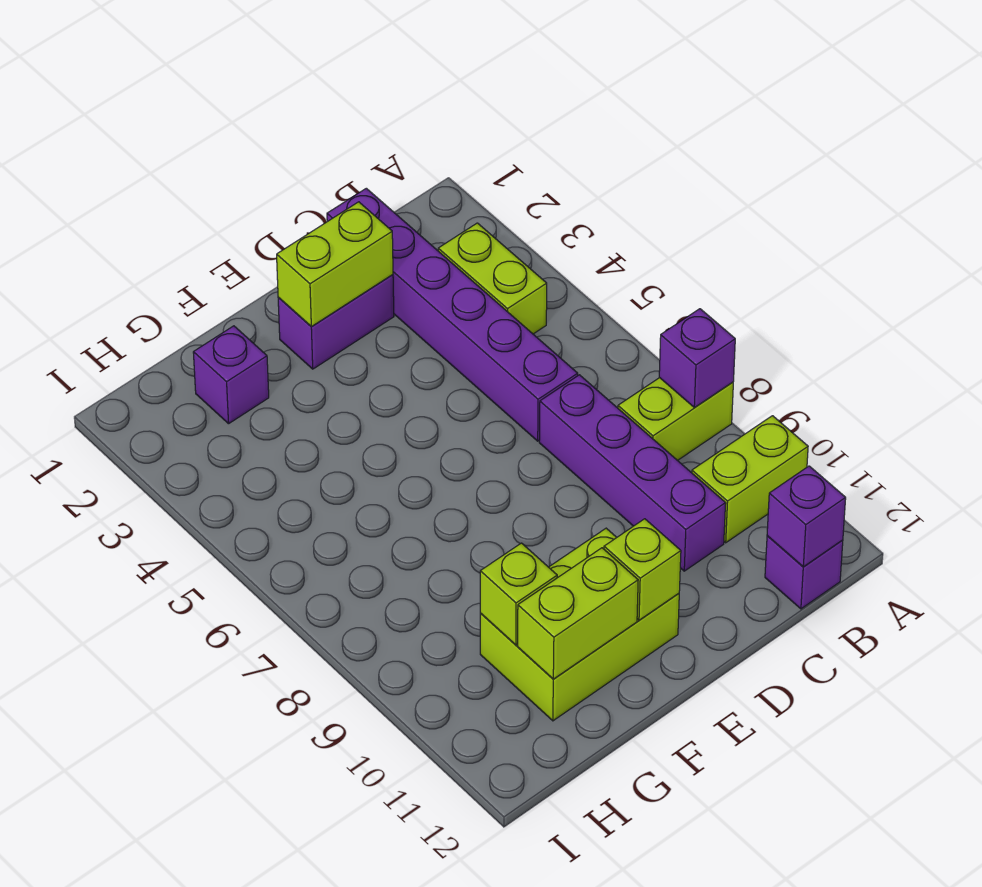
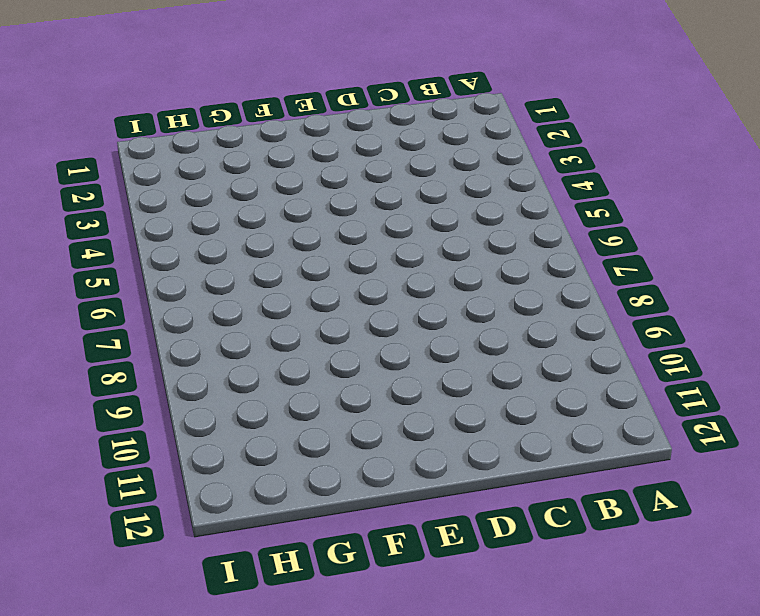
none -> lime 1x2 brick [618,378,733,461]
none -> lime 1x2 brick [692,416,808,543]
none -> lime 1x2 brick [438,223,547,334]

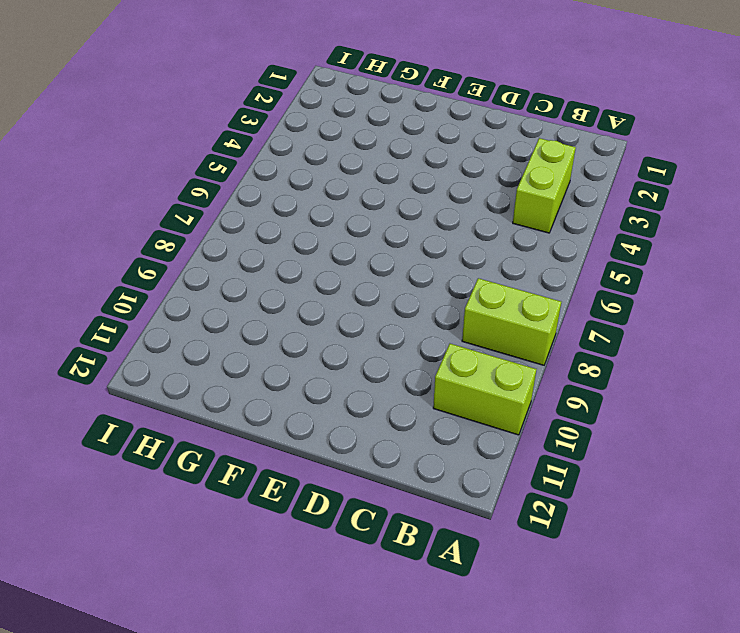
none -> purple 1x1 brick [765,536,843,609]
none -> purple 1x6 brick [327,188,578,441]
none -> purple 1x4 brick [539,375,726,571]

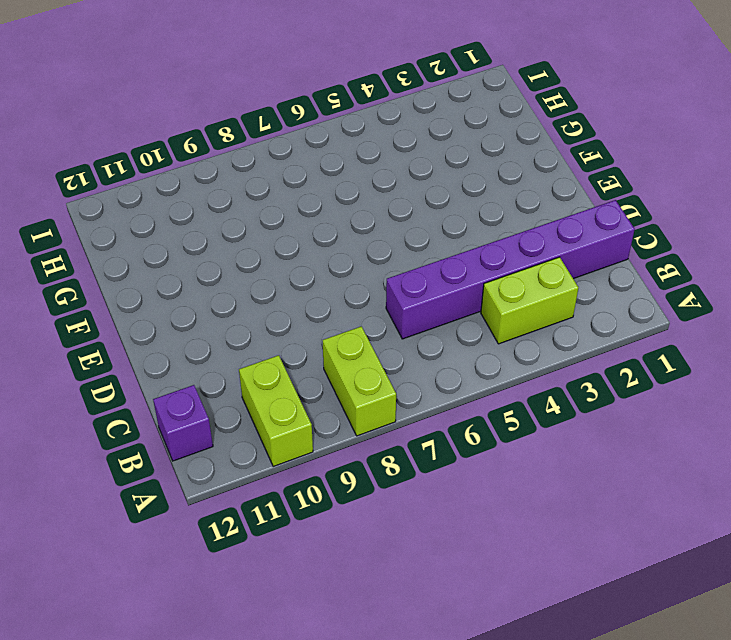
none -> purple 1x4 brick [539,375,726,571]
none -> purple 1x2 brick [278,275,394,369]
none -> lime 2x3 brick [480,528,679,721]

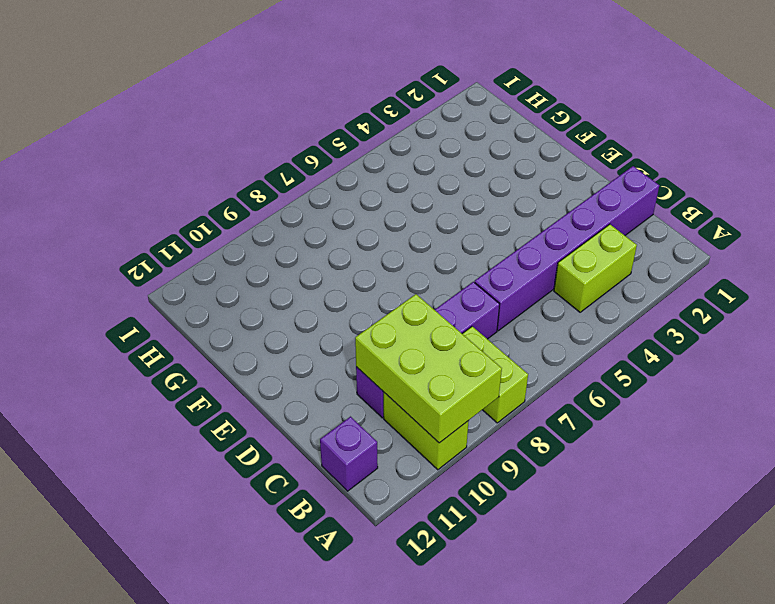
lime 2x3 brick [355,294,502,443] -> lime 2x3 brick moved to [480,528,679,721]
none -> purple 1x2 brick [278,275,394,369]
none -> purple 1x1 brick [193,326,269,424]
none -> purple 1x1 brick [659,309,735,408]

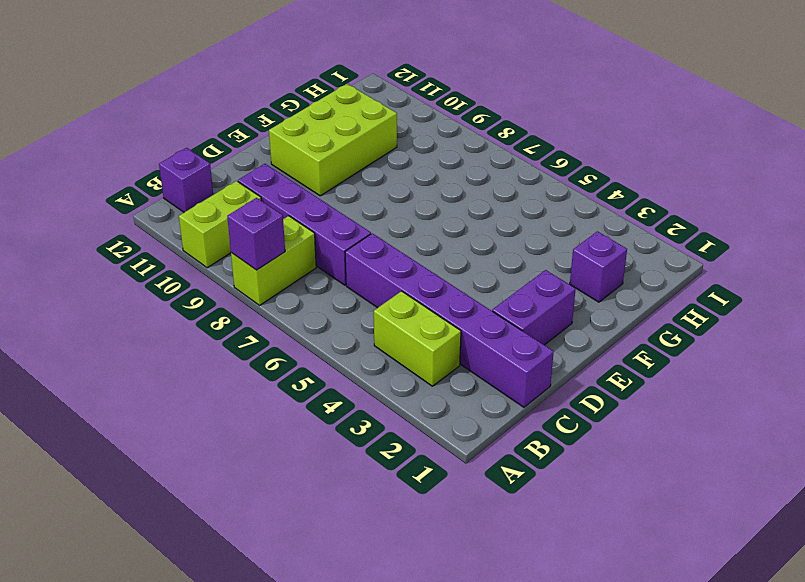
none -> purple 1x1 brick [767,466,846,567]
none -> lime 1x2 brick [277,202,393,327]
none -> lime 1x1 brick [604,519,681,620]

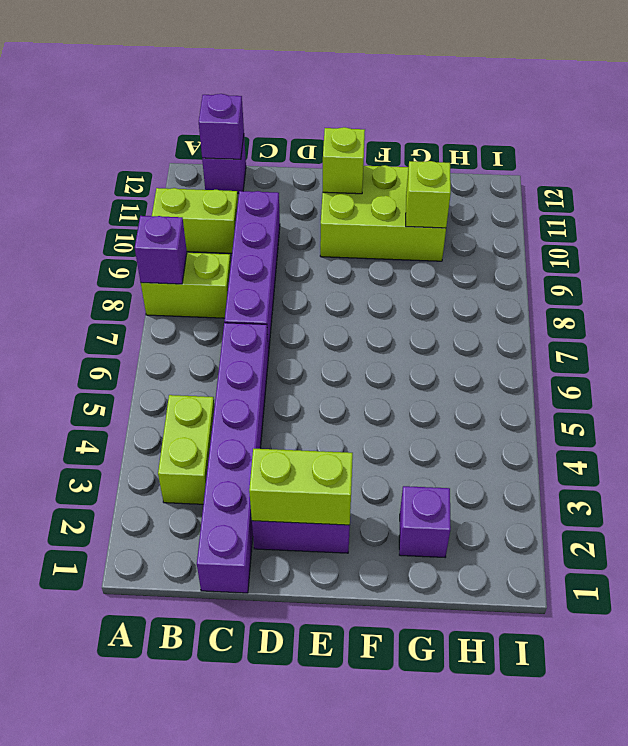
none -> lime 1x2 brick [518,548,638,679]

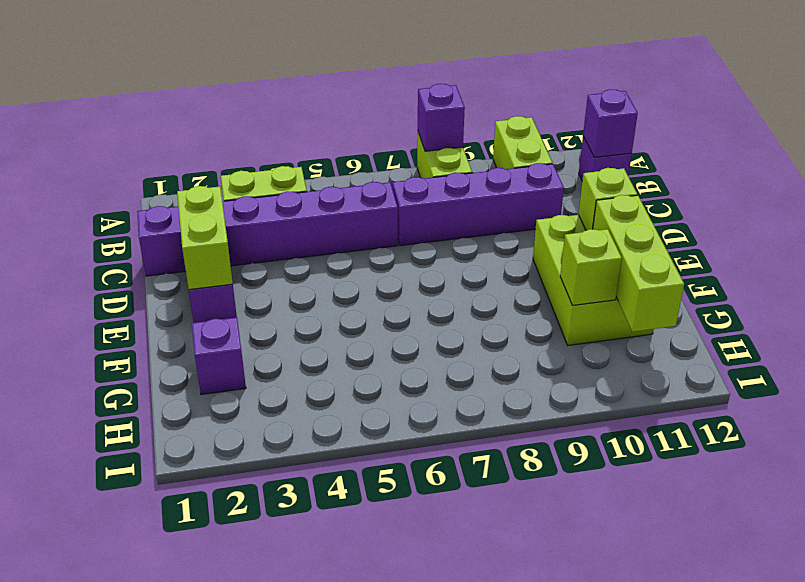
lime 1x3 brick [593,195,684,332] -> lime 1x2 brick [518,548,638,679]

